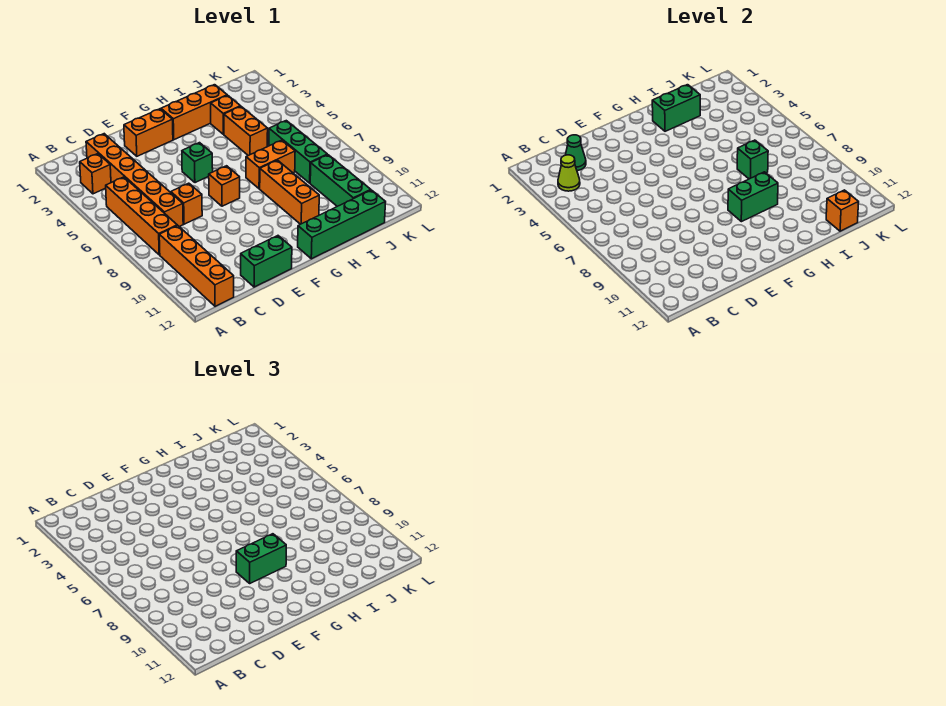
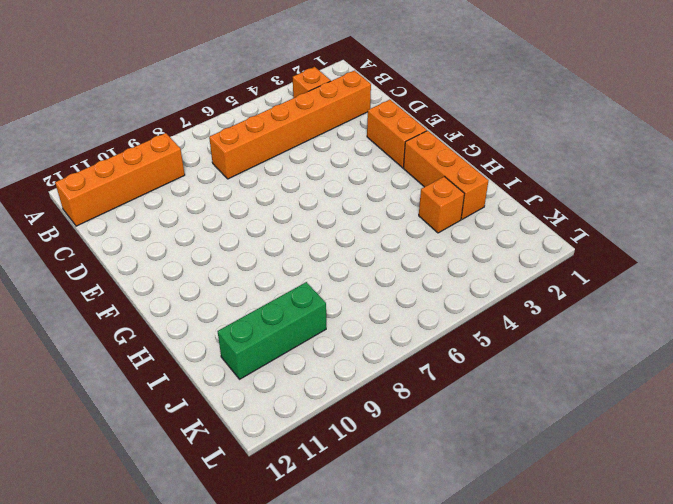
none -> orange 1x4 brick [106,177,177,255]
none -> orange 1x1 brick [171,183,202,224]
none -> green 1x2 brick [241,236,292,287]

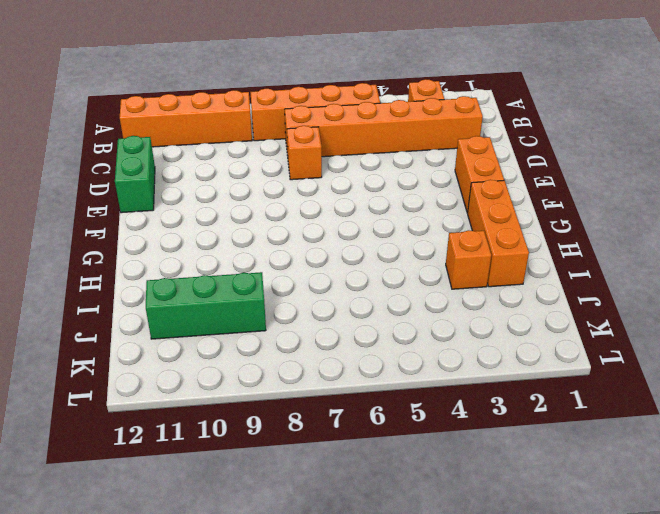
none -> green 1x1 brick [182,143,213,183]
none -> orange 1x1 brick [209,166,240,206]
none -> green 1x4 brick [298,190,386,259]

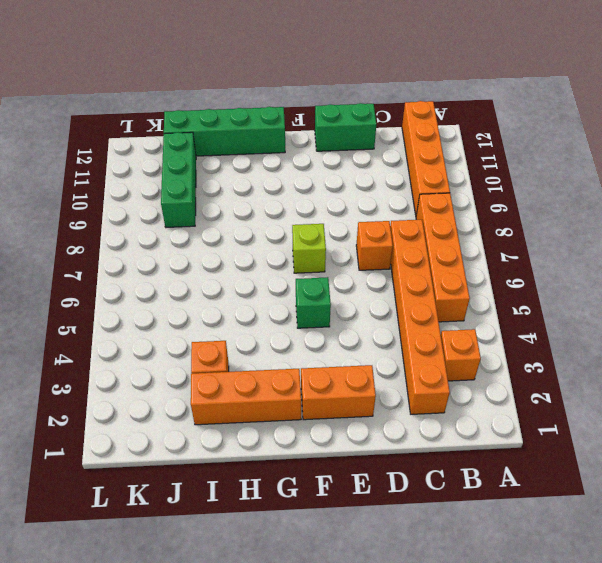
lime 1x1 brick [292,224,326,273] -> orange 1x1 brick [209,166,240,206]
none -> orange 1x2 brick [246,140,295,189]
none -> orange 1x3 brick [260,160,319,224]
none -> orange 1x2 brick [224,107,268,156]

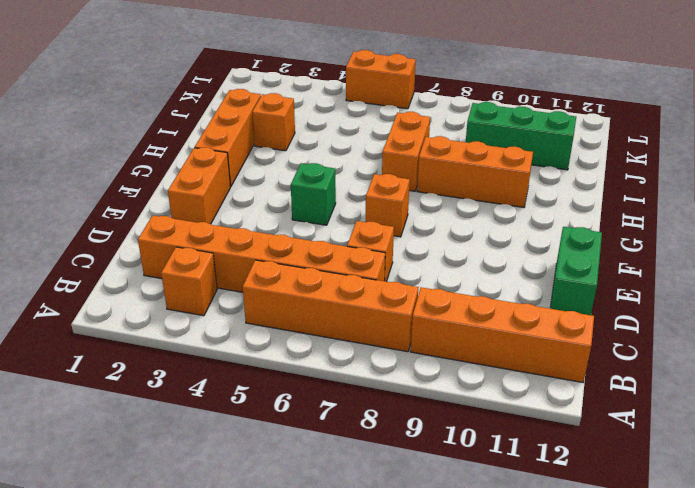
orange 1x2 brick [346,50,416,109] -> orange 1x2 brick moved to [224,107,268,156]
none -> green 1x4 brick [298,190,386,259]
none -> green 1x3 brick [269,121,327,183]
none -> lime 1x1 cone [558,155,580,191]

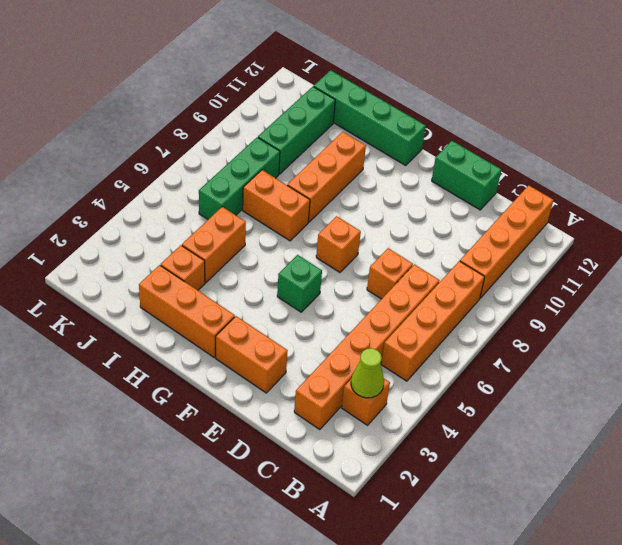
none -> green 1x1 cone [566,135,586,171]
none -> green 1x2 brick [728,172,778,222]
none -> green 1x2 brick [652,85,700,131]

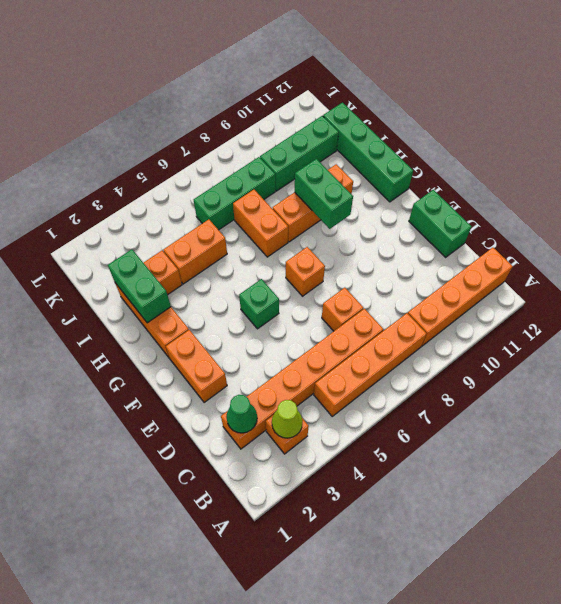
none -> green 1x1 brick [737,140,768,179]
none -> orange 1x1 brick [826,190,859,231]
none -> green 1x2 brick [236,534,286,583]

